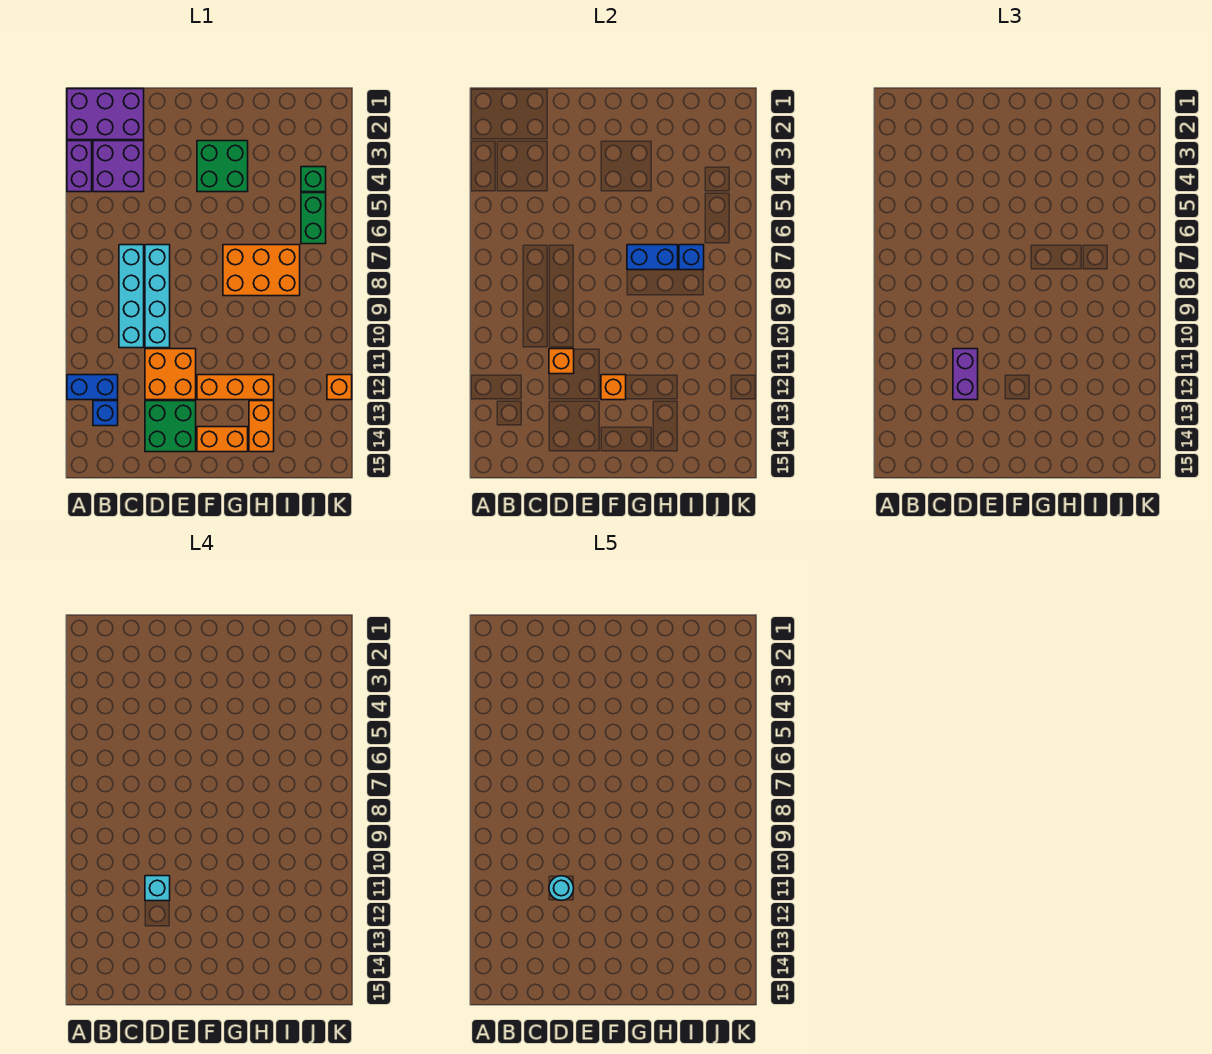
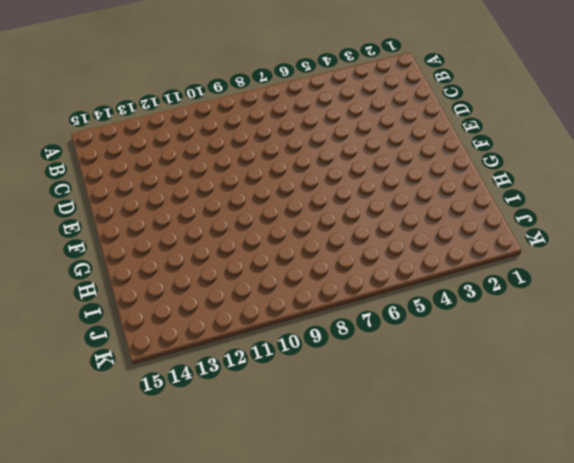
none -> purple 2x3 brick [67,89,144,140]
none -> purple 1x2 brick [67,141,92,192]
none -> blue 1x2 brick [67,375,118,400]

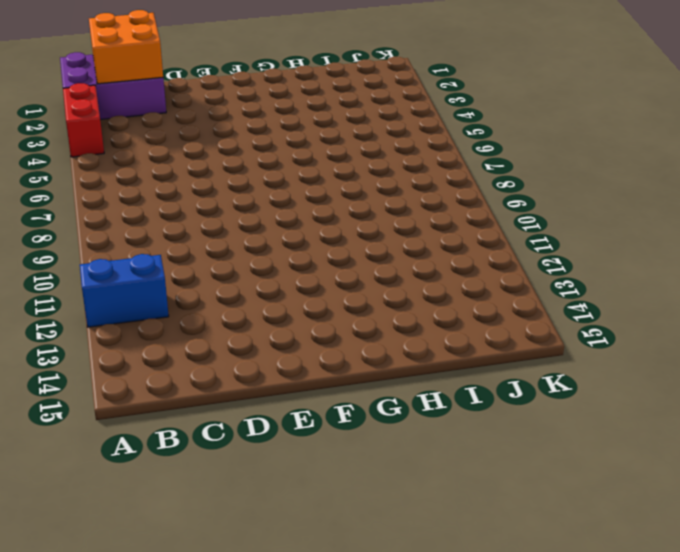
red 1x2 brick [63,83,104,157] -> purple 1x2 brick [67,141,92,192]
orange 2x2 brick [89,10,163,84] -> orange 2x2 brick moved to [145,349,196,400]
none -> purple 2x2 brick [93,141,144,192]
none -> blue 1x1 brick [93,401,118,426]
none -> cyan 1x4 brick [119,245,144,348]

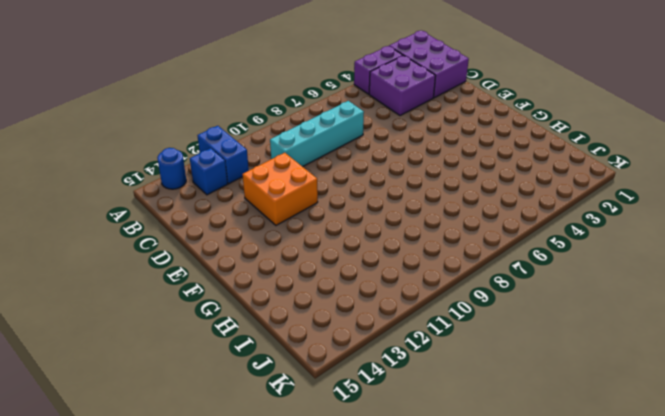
blue 1x1 round brick [157,148,186,189] -> none
none -> cyan 1x4 brick [145,245,170,348]
none -> green 2x2 brick [145,401,196,452]
none -> green 2x2 brick [197,141,248,192]

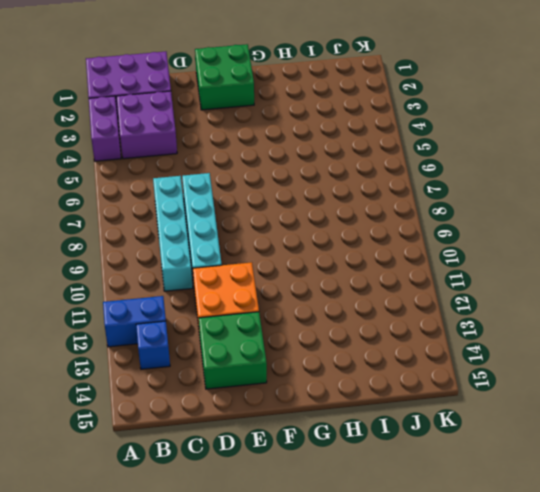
green 2x2 brick [195,44,254,110] -> green 2x2 brick moved to [197,141,248,192]
none -> orange 1x3 brick [197,375,274,400]
none -> orange 1x2 brick [197,427,248,452]
none -> orange 2x3 brick [223,245,300,296]

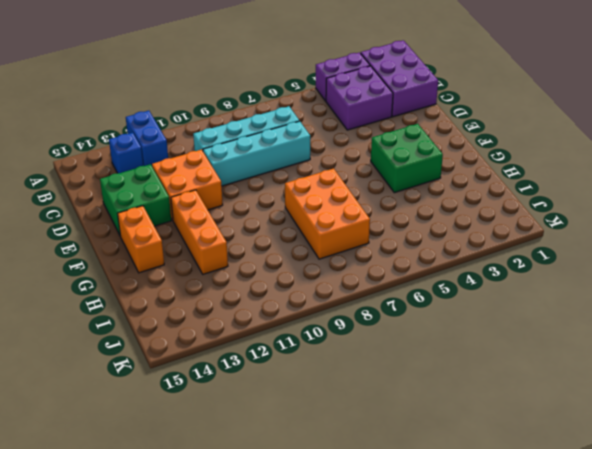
none -> orange 1x2 brick [249,401,274,452]
none -> green 1x1 brick [301,167,326,192]
none -> green 1x2 brick [301,193,326,244]

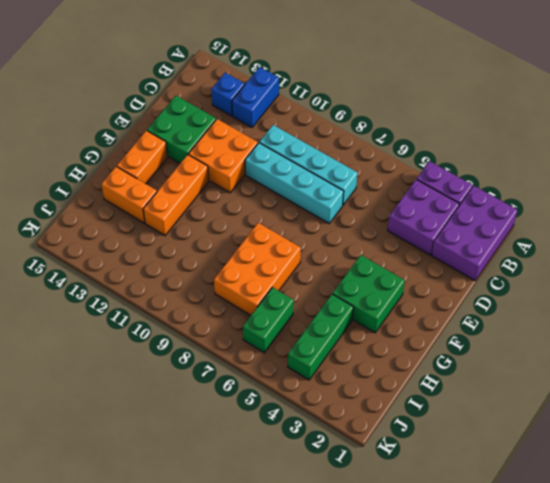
green 1x3 brick [288,294,353,380] -> green 1x1 brick [301,167,326,192]
green 1x2 brick [243,287,294,353] -> green 1x2 brick turned to [301,193,326,244]
none -> orange 1x1 brick [327,375,352,400]
none -> orange 1x1 brick [549,349,574,374]
none -> orange 1x1 brick [601,375,626,400]

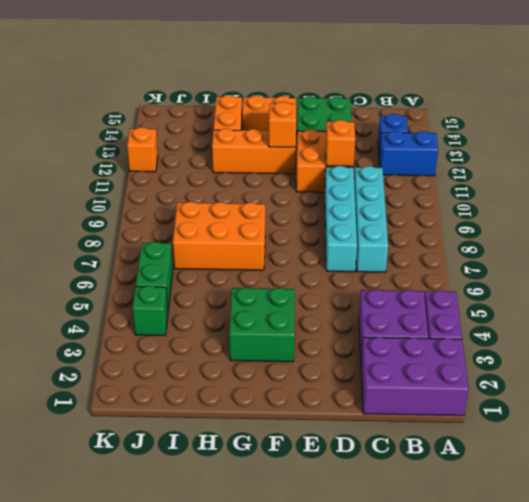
none -> blue 1x2 brick [627,245,678,270]
none -> blue 1x1 brick [679,245,704,270]
none -> purple 1x2 brick [953,349,978,400]

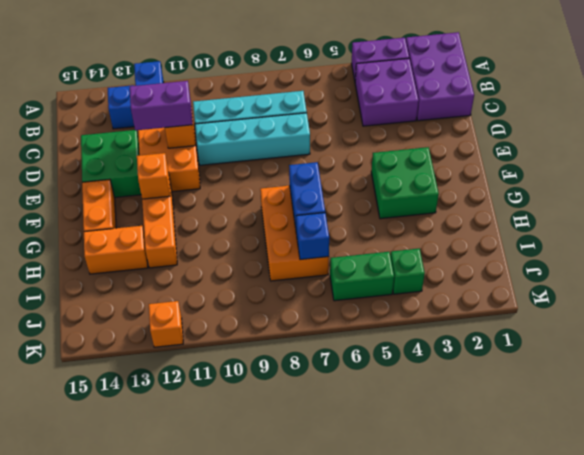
none -> cyan 1x1 brick [145,876,170,901]
none -> cyan 1x1 round brick [549,876,574,900]

